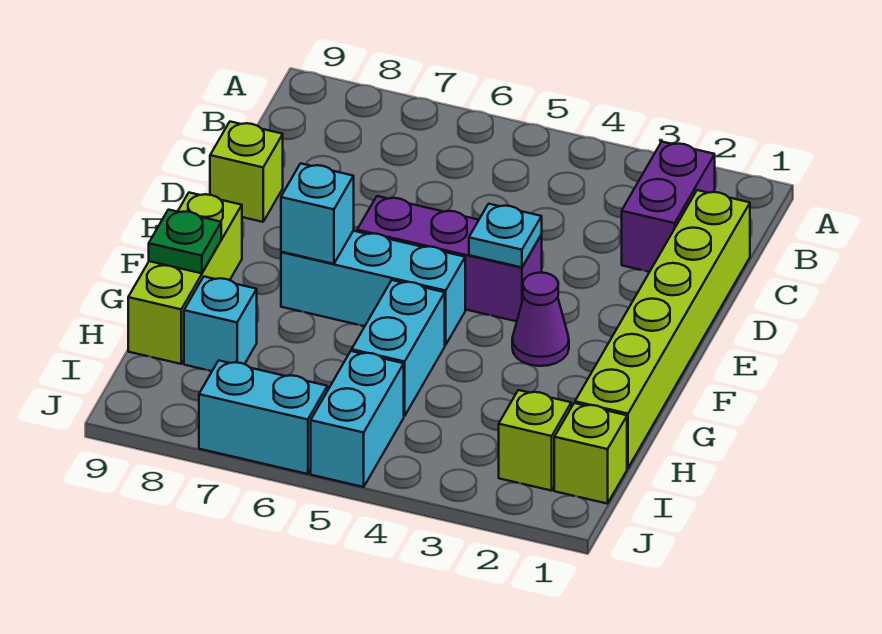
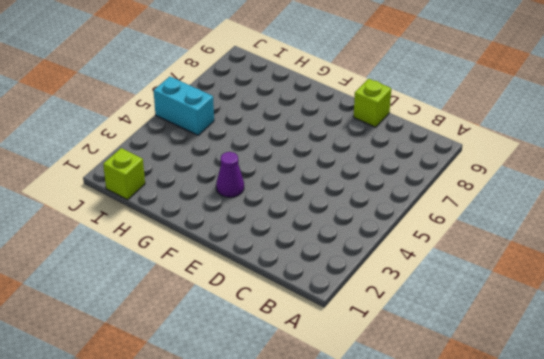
none -> purple 1x2 brick [622,142,715,272]
none -> lime 1x6 brick [575,190,750,468]
none -> purple 1x3 brick [357,196,542,321]

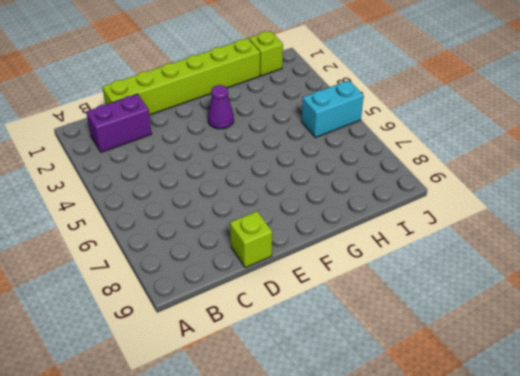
none -> purple 1x3 brick [357,196,542,321]
none -> cyan 1x3 brick [281,231,465,345]
none -> lime 1x3 brick [128,193,242,364]

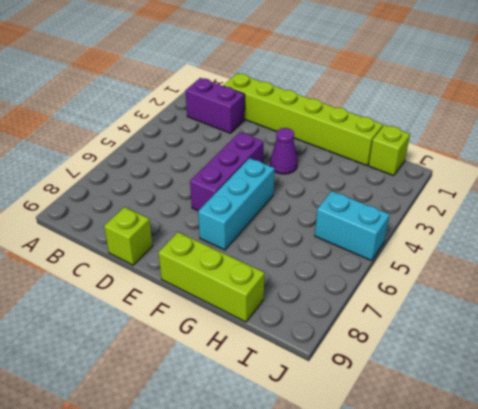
none -> cyan 1x2 brick [352,280,445,416]
none -> cyan 1x1 brick [184,277,257,371]
none -> lime 1x1 brick [499,390,571,491]

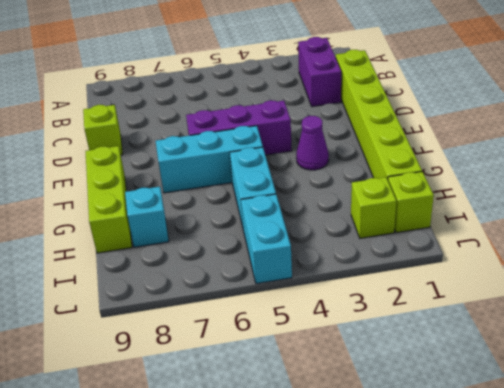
none -> cyan 1x2 brick [199,361,327,474]
none -> cyan 1x1 plate [469,204,542,267]
none -> cyan 1x1 brick [281,163,354,264]

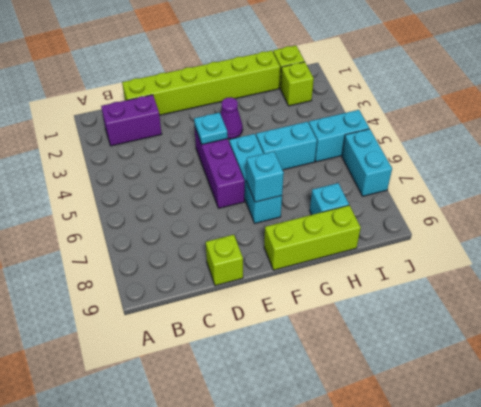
none -> green 1x1 plate [149,210,221,273]

